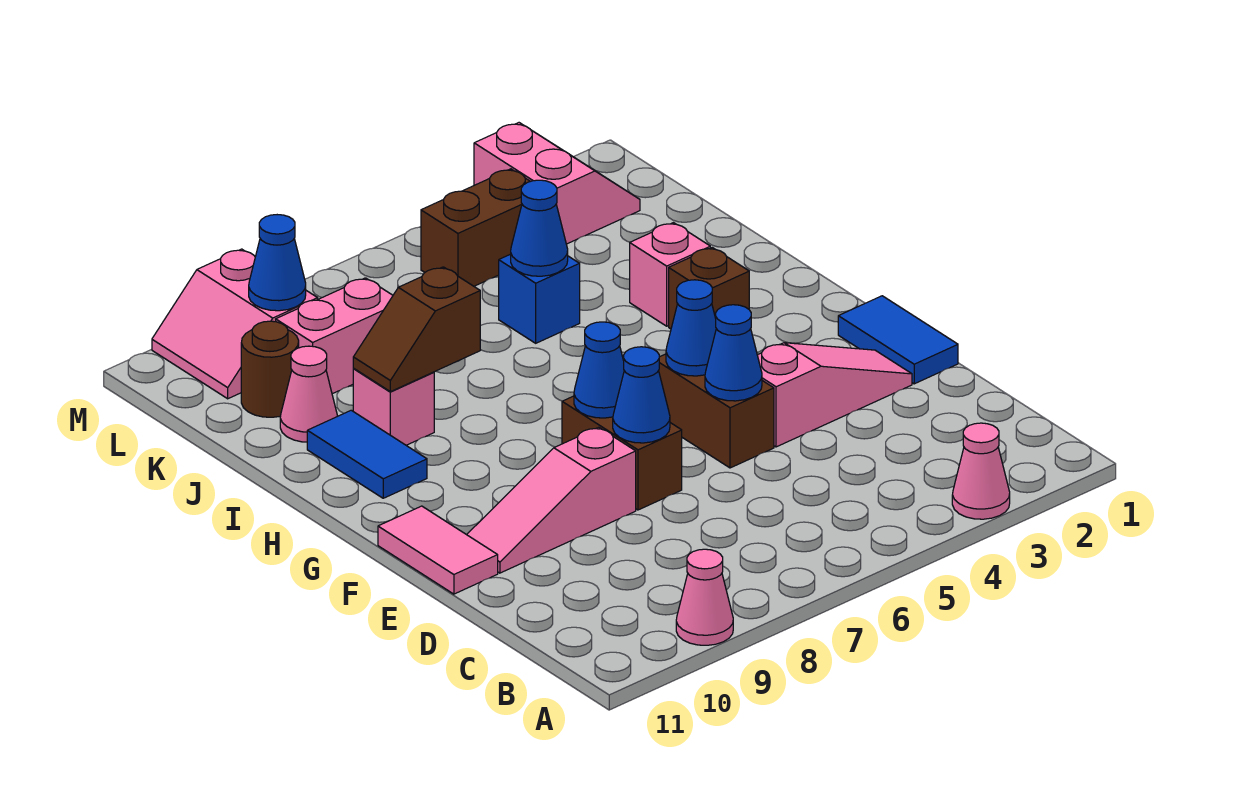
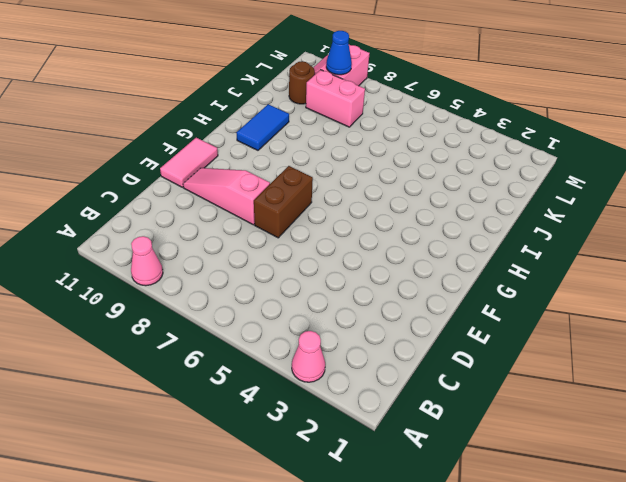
none -> blue 1x2 tile [838,296,958,384]
none -> pink 1x3 slope [757,343,912,447]
none -> brown 1x2 brick [659,354,774,468]

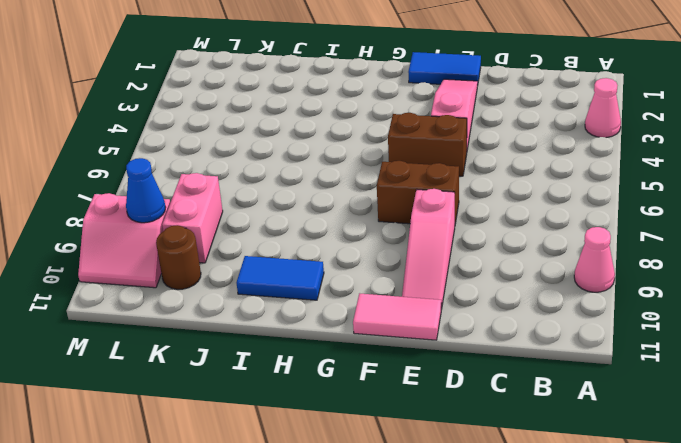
none -> brown 1x1 brick [669,247,749,329]
none -> pink 1x1 brick [630,223,710,326]
none -> pink 1x1 brick [353,369,434,445]

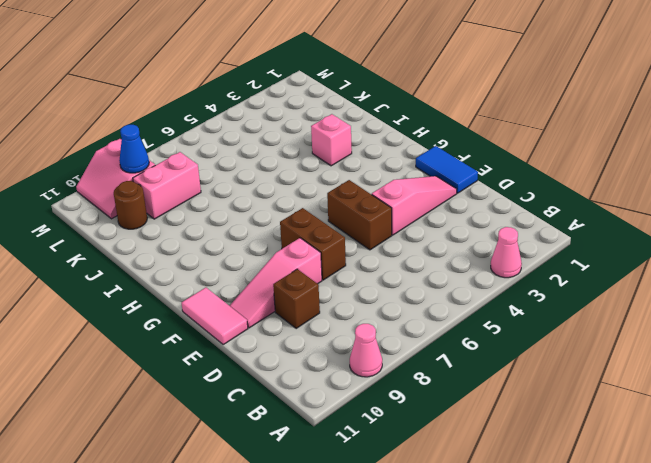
brown 1x1 brick [273,269,320,328] -> brown 1x1 brick moved to [669,247,749,329]
none -> blue 1x2 tile [307,410,427,498]
none -> pink 1x1 brick [353,369,434,445]
none -> blue 1x1 brick [499,254,580,343]

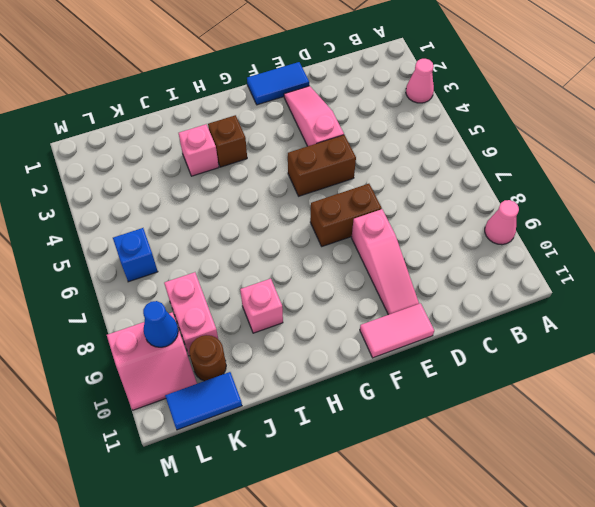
blue 1x2 tile [165,372,242,430] -> blue 1x2 tile moved to [307,410,427,498]
blue 1x1 brick [113,228,158,282] -> blue 1x1 brick moved to [499,254,580,343]
none -> pink 1x1 cone [280,346,337,442]
none -> pink 2x2 slope [474,123,640,244]
none -> brown 1x2 brick [421,169,530,286]

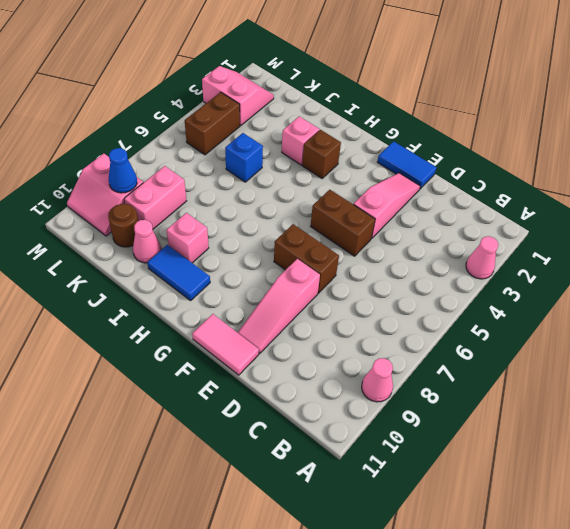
none -> blue 1x1 cone [705,305,762,401]
none -> blue 1x1 cone [613,347,670,443]
none -> blue 1x1 cone [666,280,716,376]

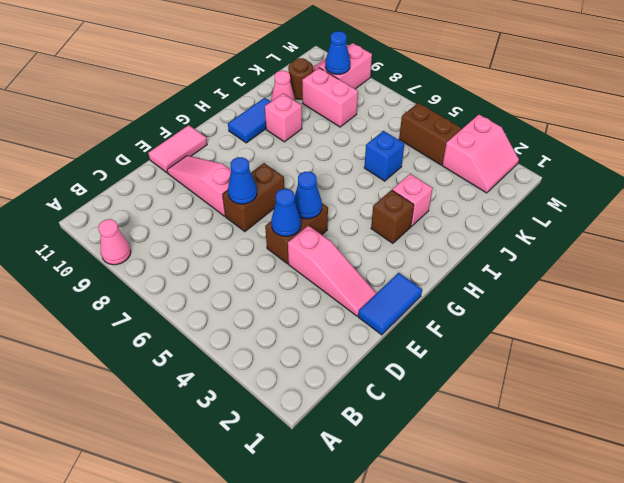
none -> pink 1x1 cone [952,423,1010,519]
none -> blue 1x1 cone [574,322,624,418]
none -> brown 1x2 slope [353,267,480,392]

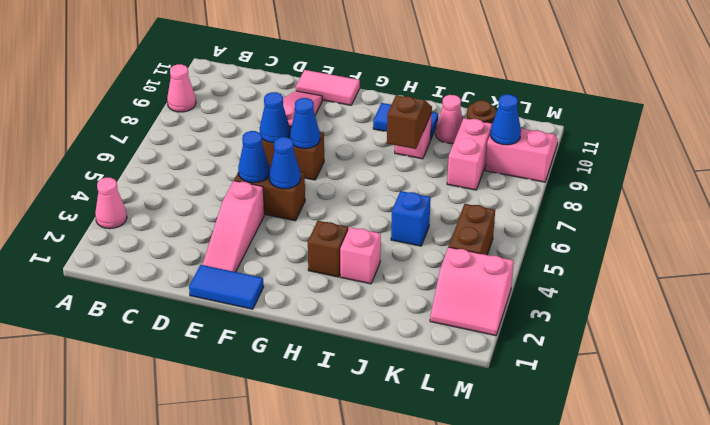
none -> blue 1x1 cone [511,180,568,276]

